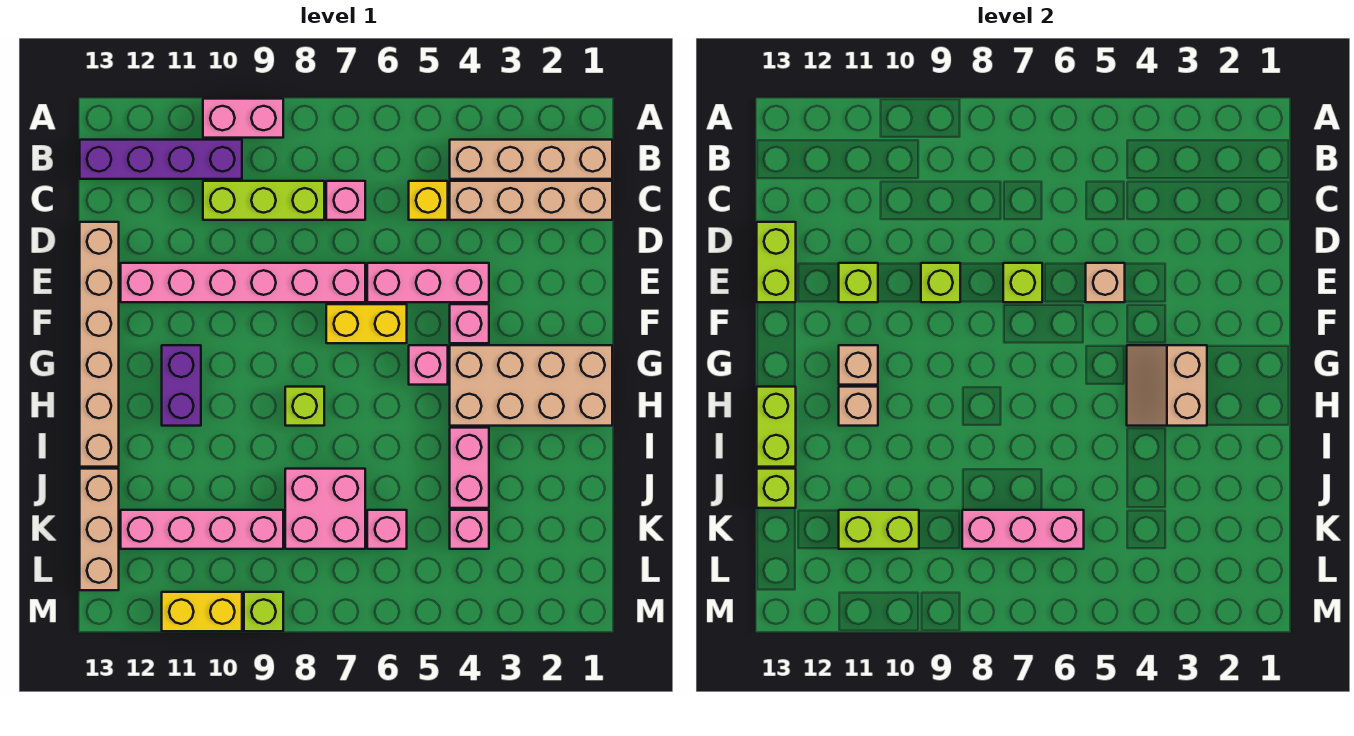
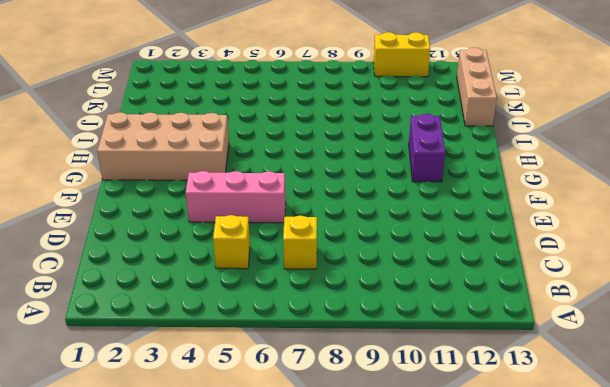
yellow 1x1 brick [283,216,317,269] -> pink 1x1 brick [326,181,365,220]
none -> pink 1x2 brick [203,99,283,138]
none -> tan 1x4 brick [450,140,612,179]
none -> purple 1x4 brick [80,140,242,179]
none -> tan 1x4 brick [450,181,612,220]

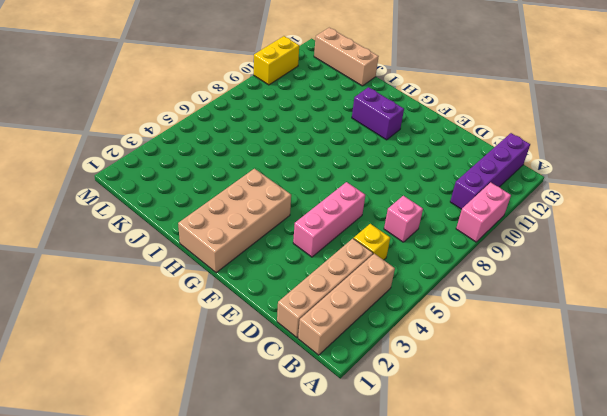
none -> lime 1x3 brick [203,181,324,220]
none -> tan 1x6 brick [80,222,119,467]
none -> pink 1x6 brick [121,263,365,302]
none -> pink 1x1 brick [450,304,489,343]

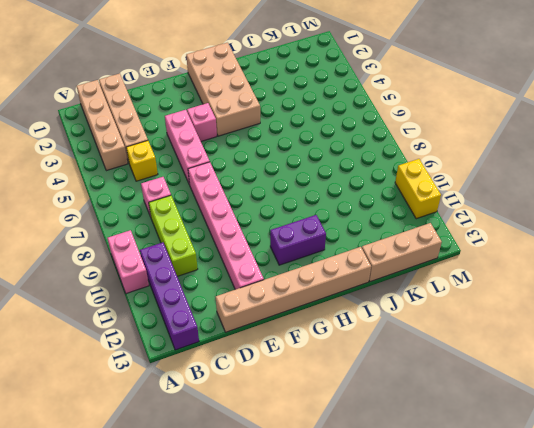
none -> yellow 1x2 brick [326,304,407,343]
none -> pink 1x1 brick [409,345,448,385]
none -> lime 1x1 brick [285,387,324,426]
none -> pink 1x2 brick [450,428,489,508]

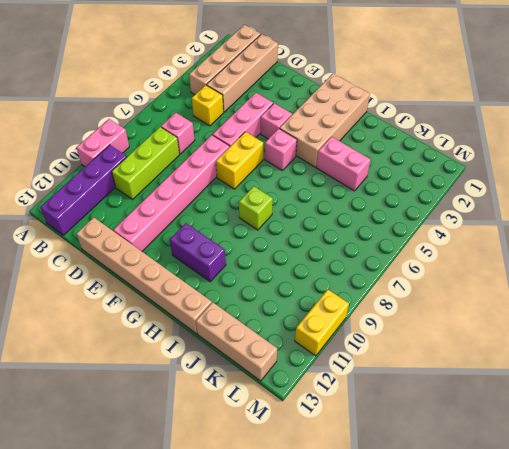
none -> pink 2x2 brick [285,469,365,549]
none -> pink 1x1 brick [450,510,489,549]
none -> pink 1x1 brick [367,510,407,549]
none -> pink 1x4 brick [121,510,283,549]

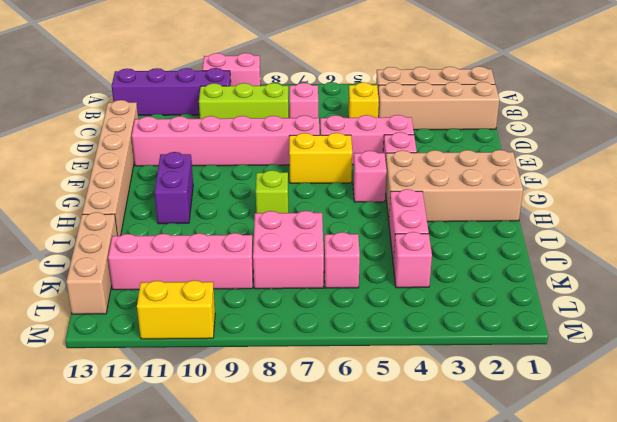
none -> lime 1x1 brick [244,592,283,631]
none -> lime 1x2 brick [757,222,796,302]
none -> tan 1x1 brick [1086,263,1125,302]
none -> lime 1x1 brick [1003,263,1042,302]

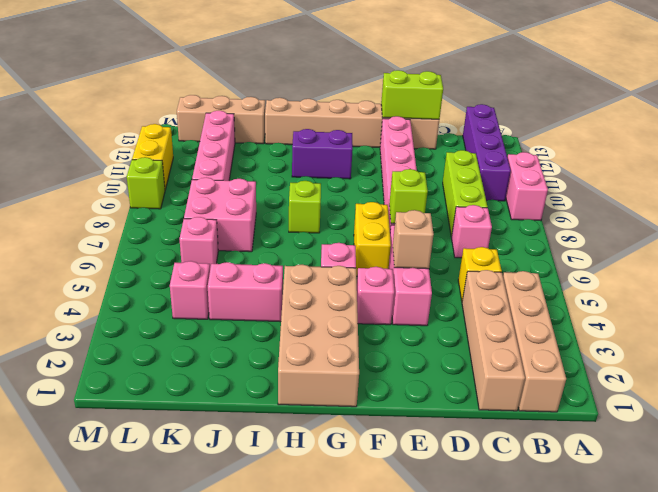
none -> lime 1x1 brick [921,263,960,302]
none -> lime 1x1 brick [839,263,878,302]
none -> tan 2x2 slope [1127,345,1207,426]
none -> tan 1x1 brick [839,345,878,385]

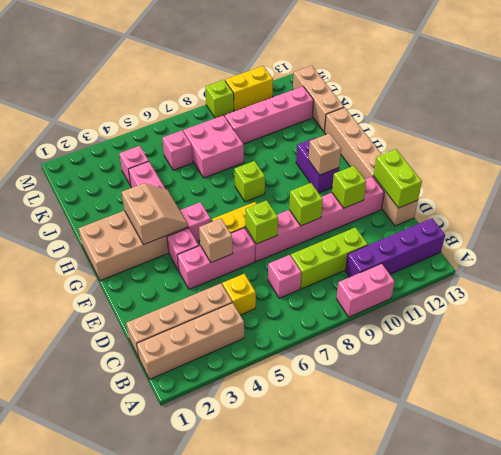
none -> tan 1x1 brick [839,387,878,426]
none -> lime 1x2 brick [757,387,796,467]
none -> lime 1x1 brick [757,469,796,508]
none -> pink 1x3 brick [962,510,1084,549]

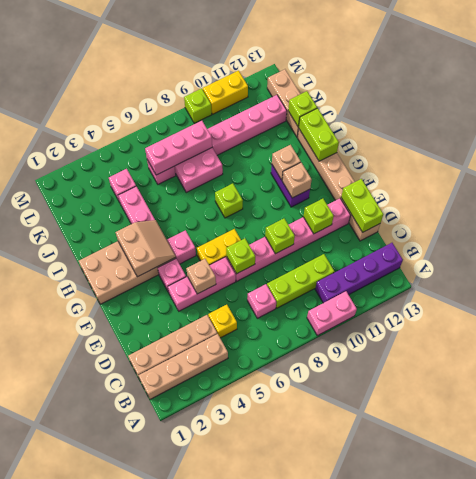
none -> lime 1x2 brick [839,510,919,549]

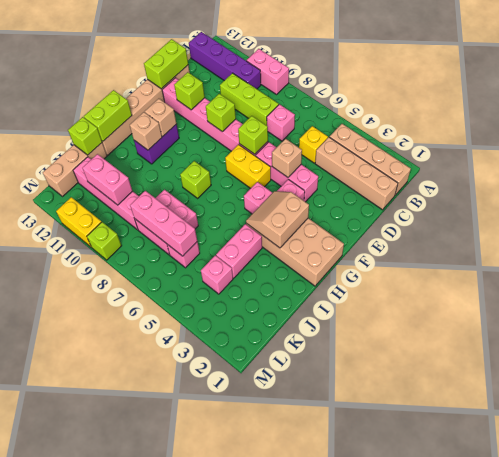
pink 1x2 brick [82,154,132,205] -> lime 1x2 brick [839,510,919,549]

